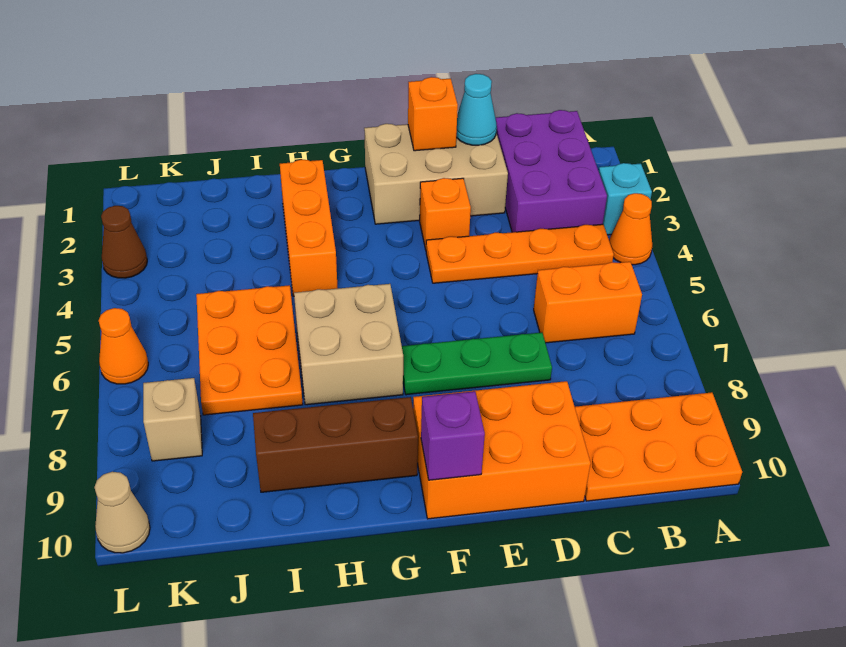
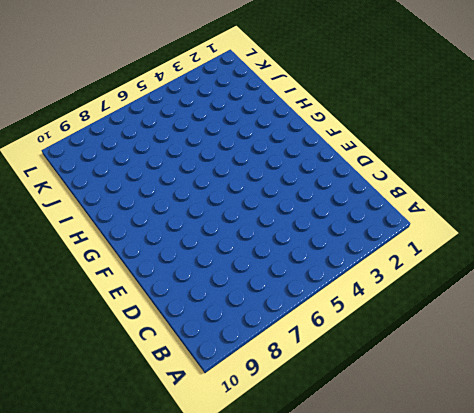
none -> cyan 1x1 brick [599,163,652,235]
none -> orange 1x1 cone [609,193,652,265]
none -> orange 2x3 plate [575,392,742,501]

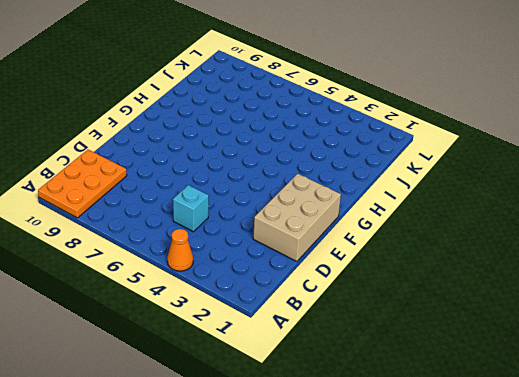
cyan 1x1 brick [173,185,209,232] -> cyan 1x1 brick moved to [599,163,652,235]
none -> purple 2x3 brick [495,110,607,232]
none -> orange 1x4 plate [426,224,614,283]
none -> orange 1x2 brick [534,262,642,343]

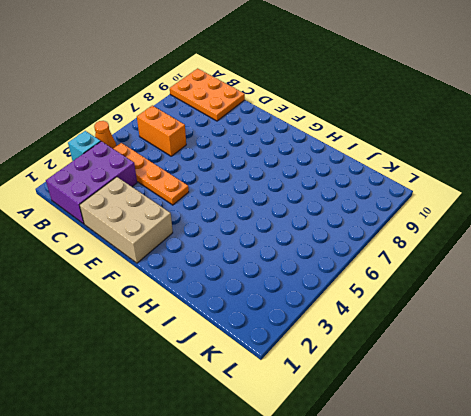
none -> green 1x3 plate [402,333,552,395]
none -> orange 2x3 brick [413,381,591,519]
none -> orange 1x1 brick [420,178,471,250]

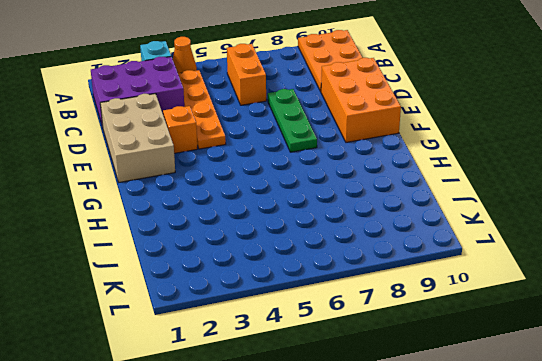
none -> tan 2x2 brick [294,284,403,405]
none -> brown 1x3 brick [253,397,418,492]
none -> orange 1x3 brick [280,159,338,296]

